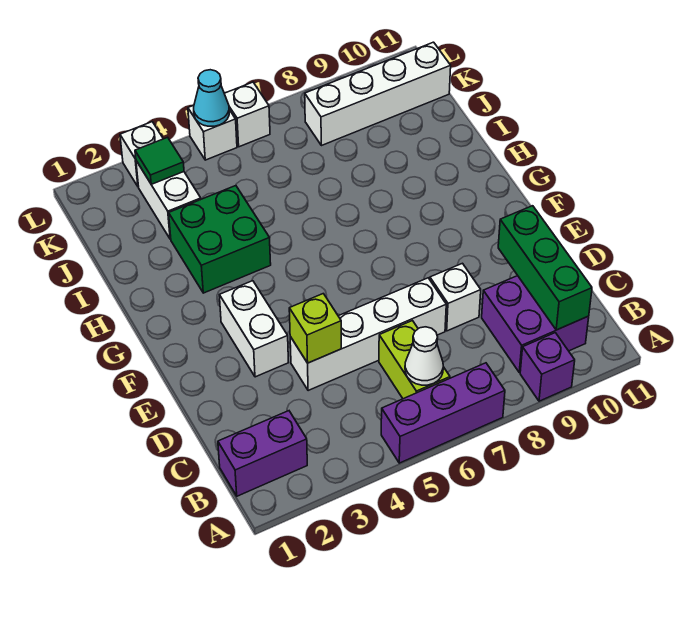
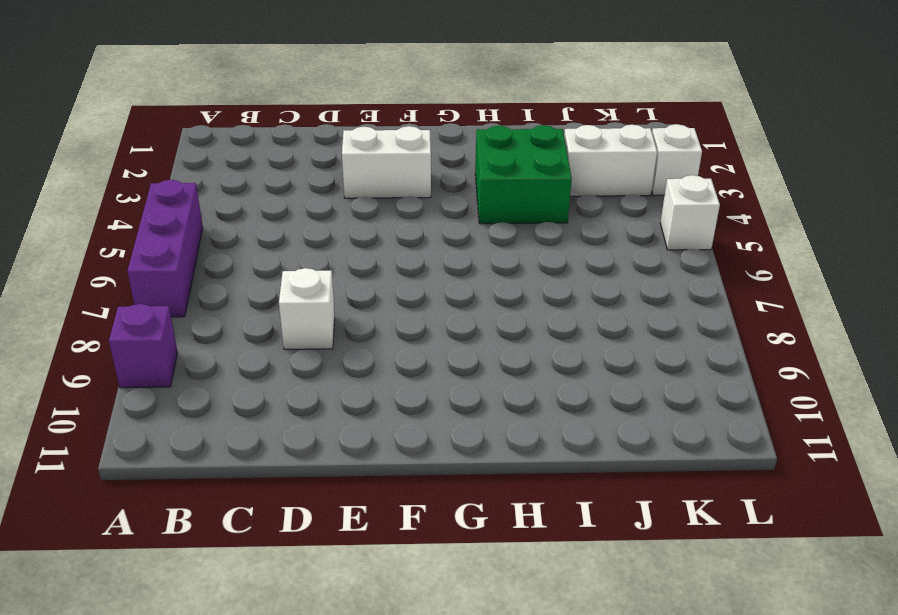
none -> purple 1x2 brick [218,411,307,496]
none -> lime 1x2 brick [379,321,450,399]
none -> purple 2x2 brick [482,276,589,372]

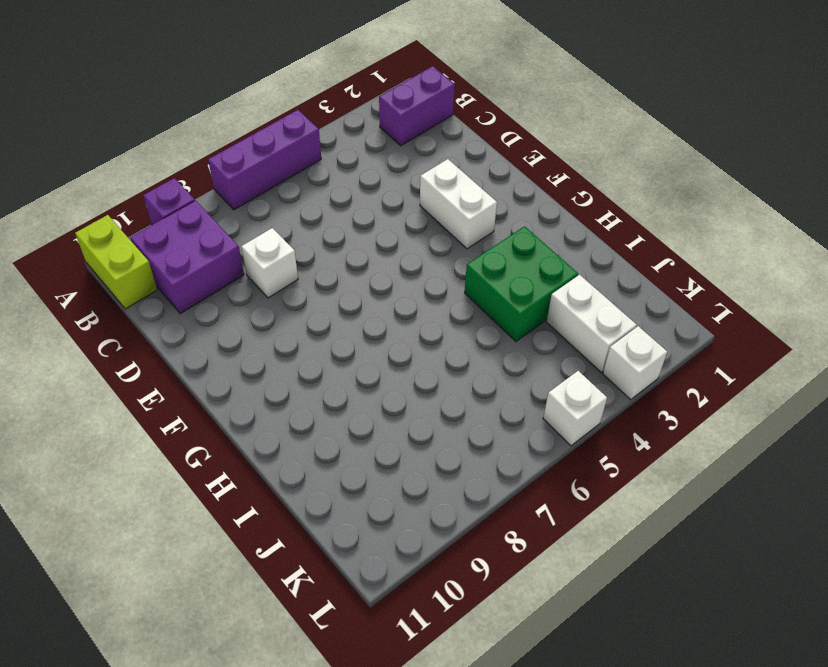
lime 1x2 brick [75,215,157,309] -> lime 1x2 brick moved to [379,321,450,399]
none -> white 1x4 brick [290,278,446,391]
none -> white 1x4 brick [305,42,451,146]
none -> white 1x1 brick [224,82,270,147]

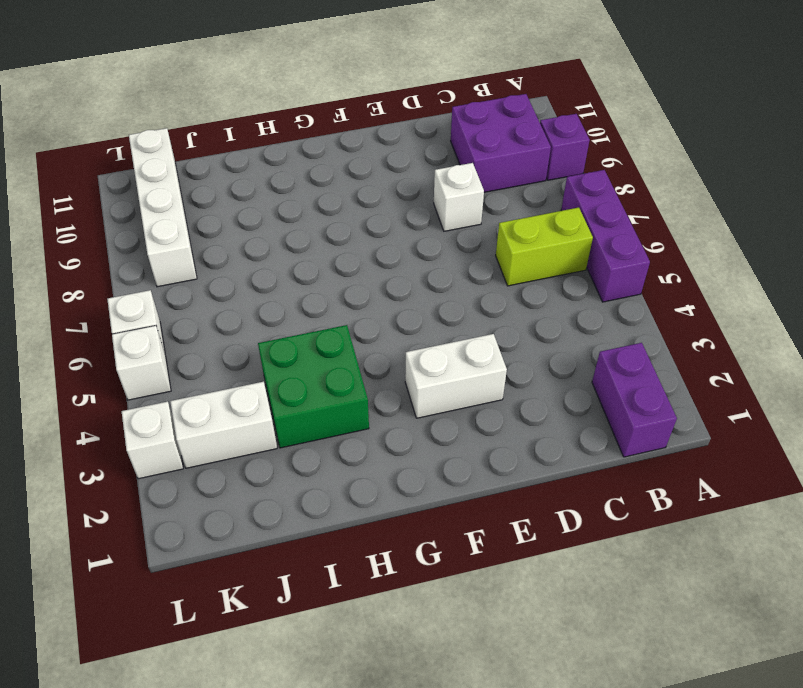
none -> white 1x4 brick [290,278,446,391]
none -> white 1x1 cone [405,327,443,385]
none -> green 1x3 brick [498,206,592,330]

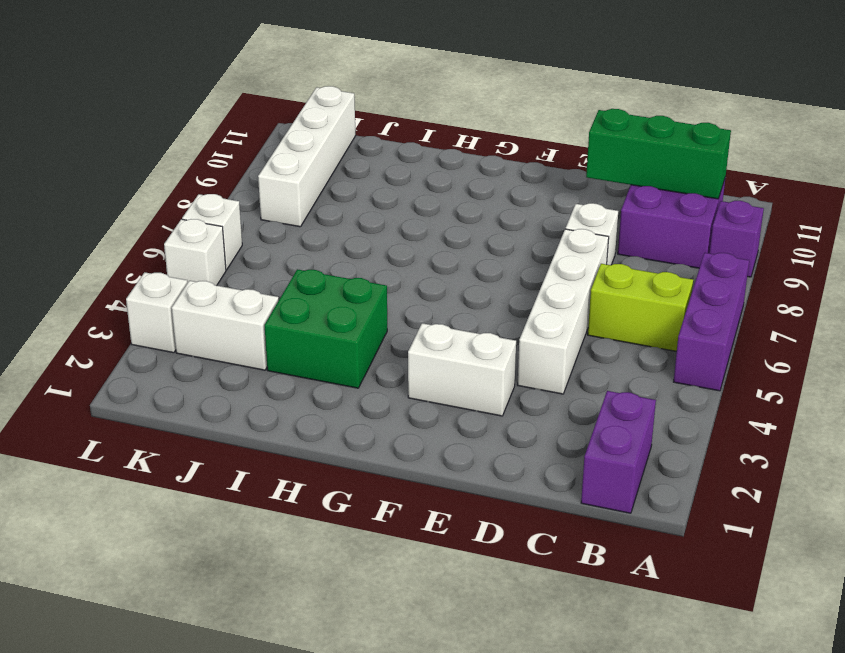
none -> white 1x1 cone [405,327,443,385]
none -> lime 1x1 brick [289,294,341,363]
none -> green 1x1 tile [135,137,184,184]

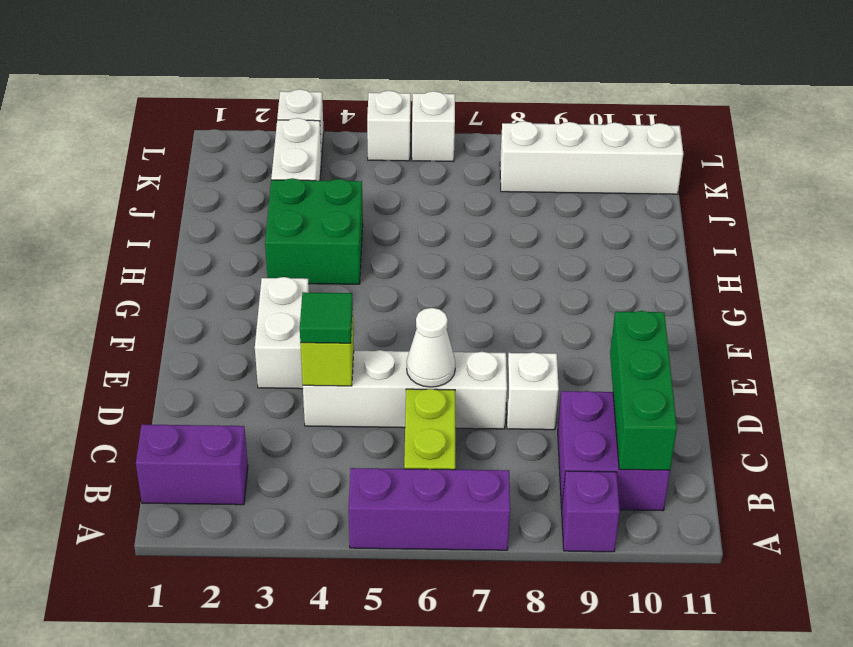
green 1x1 tile [300,292,353,343] -> green 1x1 tile moved to [135,137,184,184]
white 1x1 cone [407,308,455,387] -> white 1x1 cone moved to [405,327,443,385]
none -> cyan 1x1 cone [194,70,229,126]

